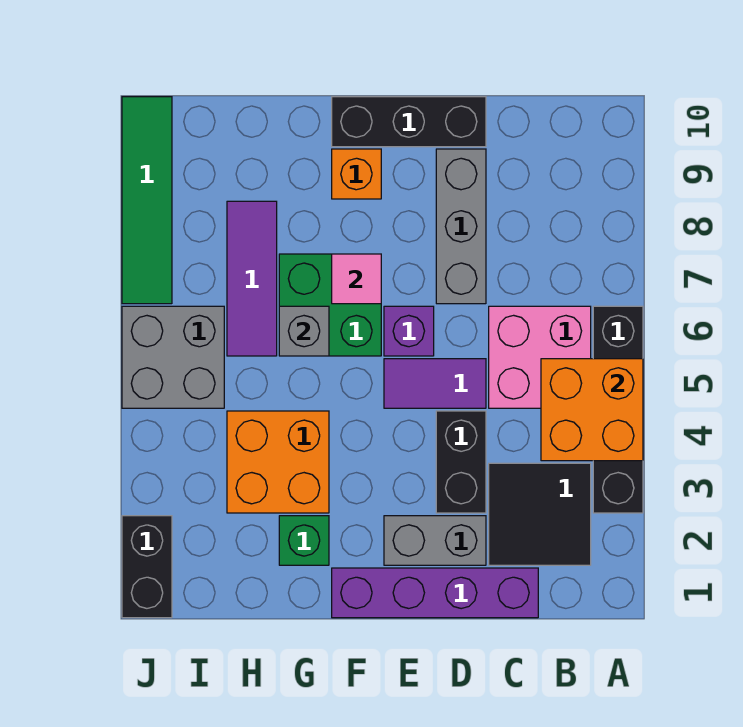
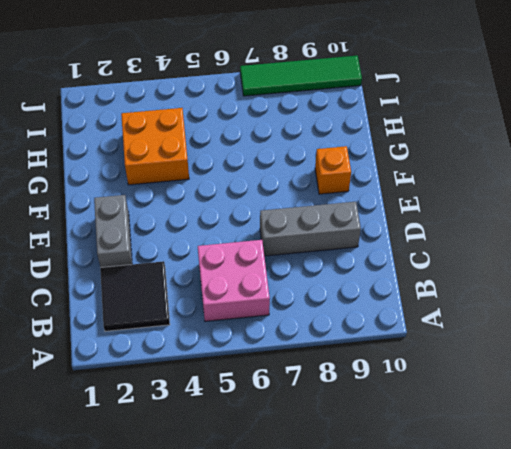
none -> black 1x4 brick [593,306,643,513]
none -> purple 1x4 brick [332,568,538,618]
none -> black 1x2 brick [436,411,486,513]

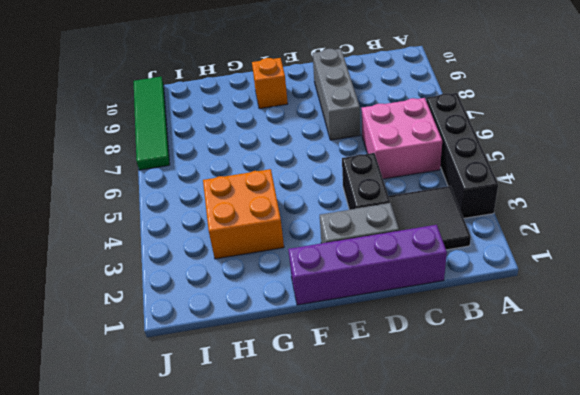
none -> purple 1x2 tile [384,359,486,408]
none -> black 1x3 brick [332,97,486,147]
none -> purple 1x1 brick [384,306,434,356]

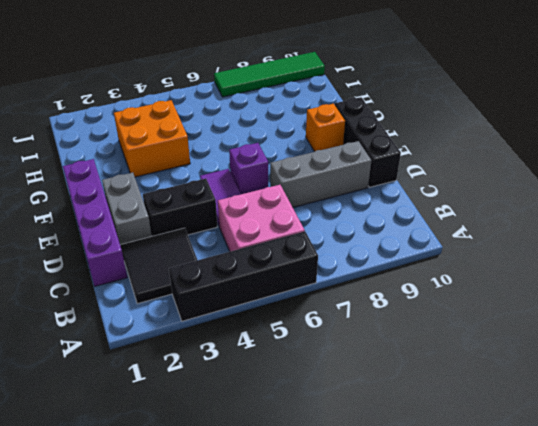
none -> green 2x2 brick [279,254,381,356]
none -> green 1x1 brick [279,516,329,565]
none -> purple 1x3 tile [227,201,277,356]

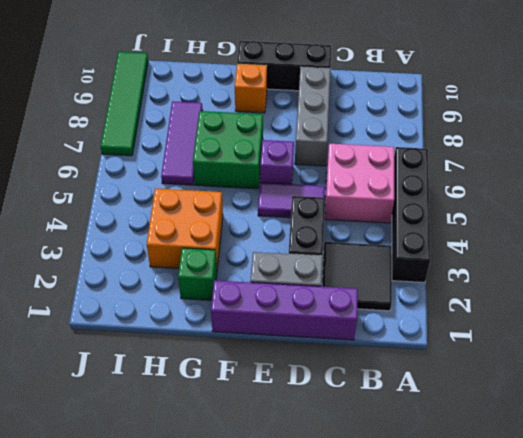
none -> grey 2x2 brick [122,306,224,408]
none -> black 1x2 brick [122,516,172,618]
none -> orange 2x2 brick [541,359,643,461]

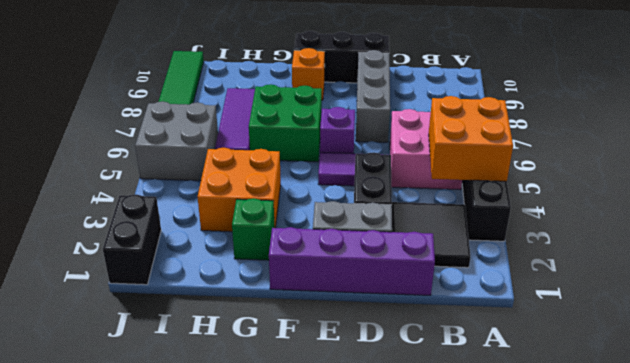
none -> pink 1x1 tile [332,254,381,304]
none -> grey 1x1 brick [279,306,329,356]

